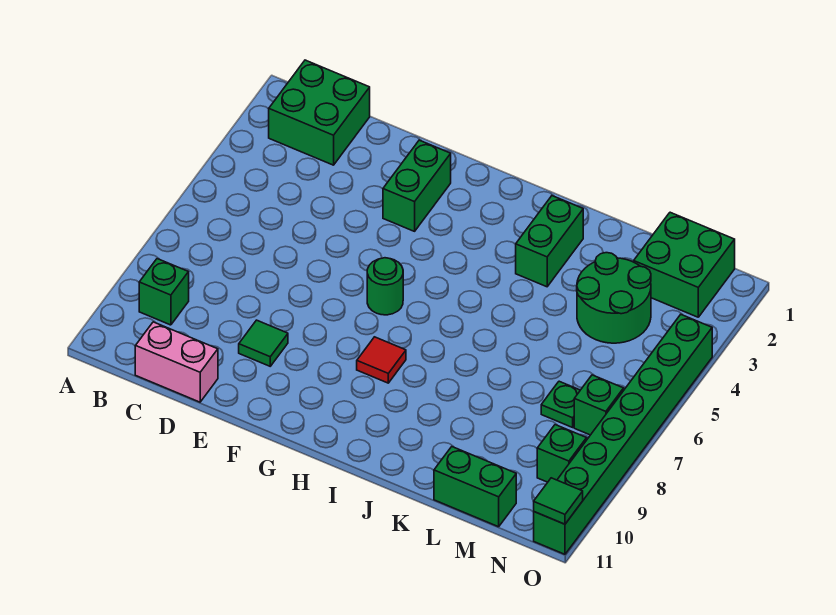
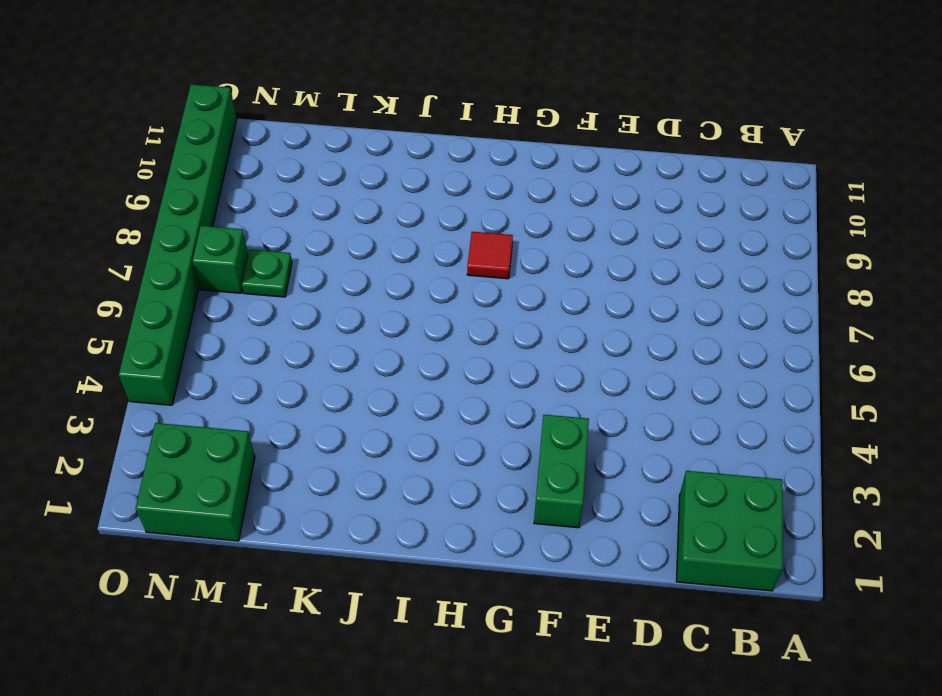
none -> green 1x1 brick [139,259,189,325]
none -> pink 1x2 brick [135,322,218,402]
none -> green 1x1 tile [239,320,288,366]

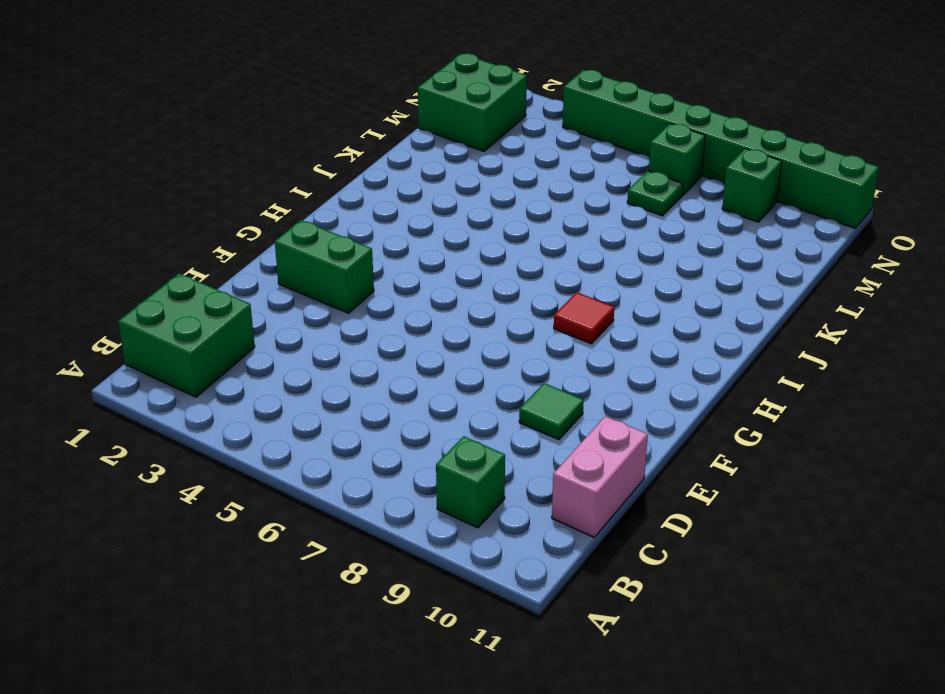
none -> green 1x1 round brick [367,258,403,315]
none -> green 1x2 brick [516,196,583,287]
none -> green 2x2 round brick [577,253,651,343]

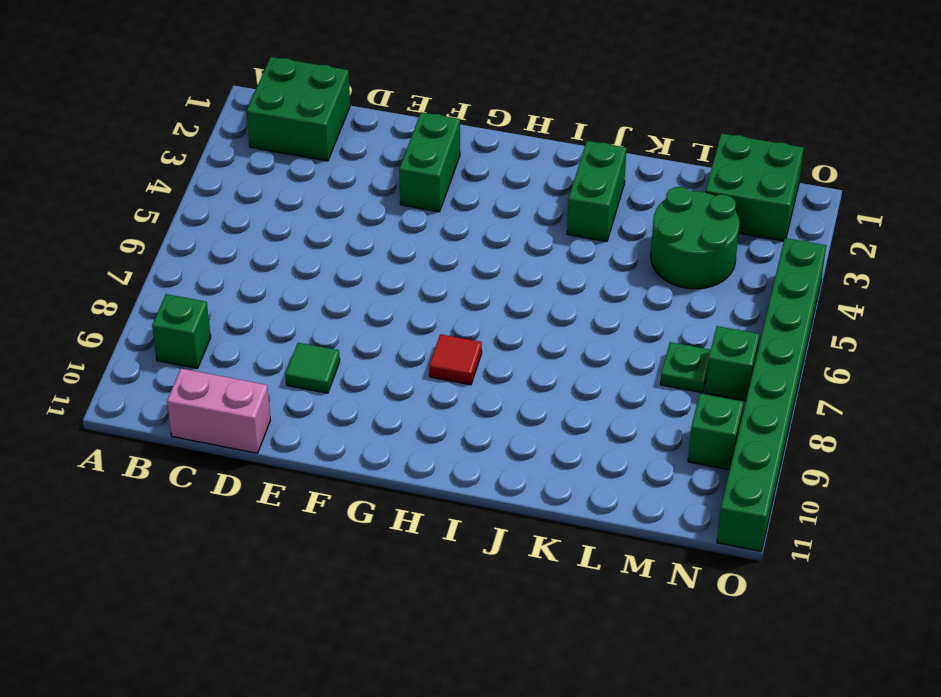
none -> green 1x1 round brick [367,258,403,315]
none -> green 1x2 brick [434,447,516,527]
none -> green 1x1 tile [534,478,583,524]

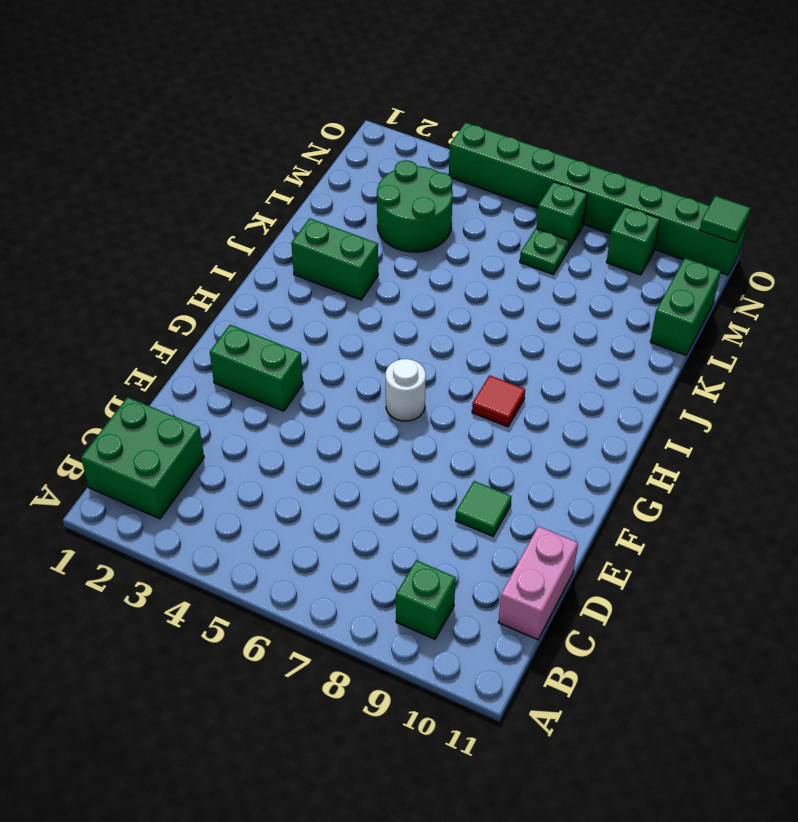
white 1x1 round brick [386,359,426,421] -> green 1x1 round brick [367,258,403,315]
none -> green 2x2 brick [634,212,735,317]

